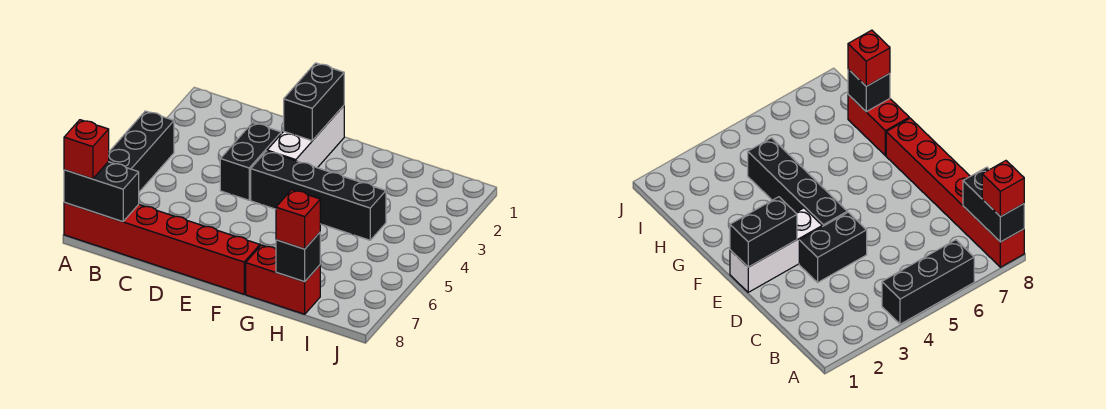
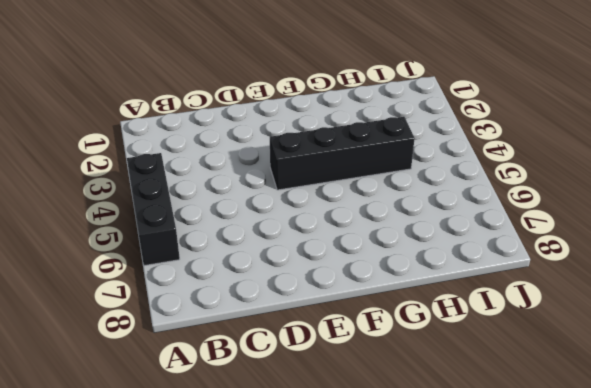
none -> red 1x6 brick [64,202,260,294]
none -> black 1x2 brick [220,123,281,200]

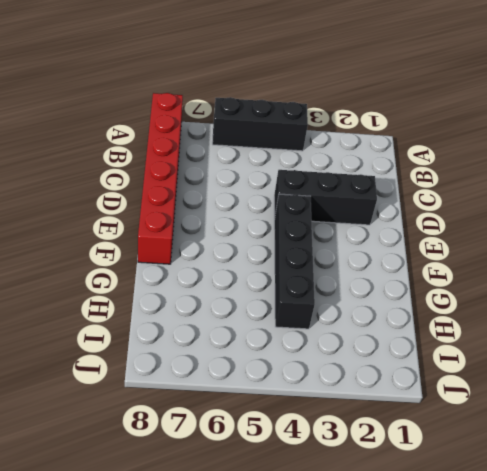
black 1x3 brick [274,170,377,225] -> black 1x2 brick [220,123,281,200]
none -> white 1x3 brick [267,106,344,168]
none -> red 1x2 brick [246,245,320,314]

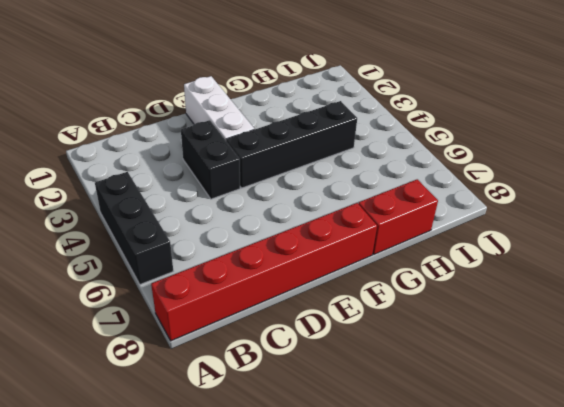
none -> black 1x2 brick [64,162,139,222]
none -> black 1x2 brick [284,63,344,141]

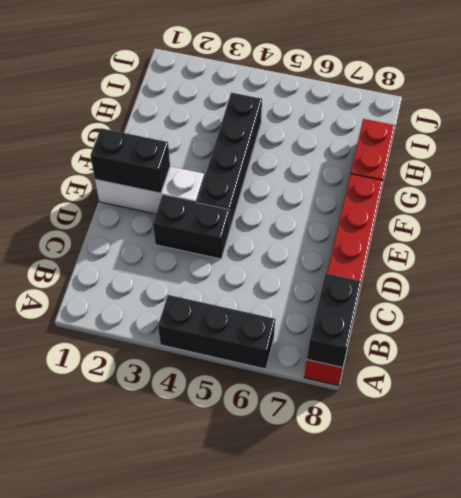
none -> black 1x1 brick [276,233,320,282]
none -> red 1x1 brick [64,120,109,179]

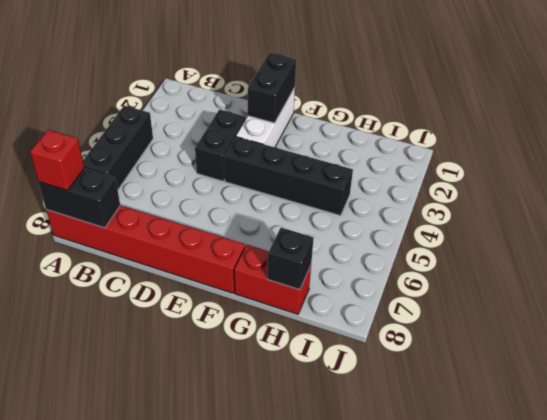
none -> red 1x1 brick [276,190,320,249]

